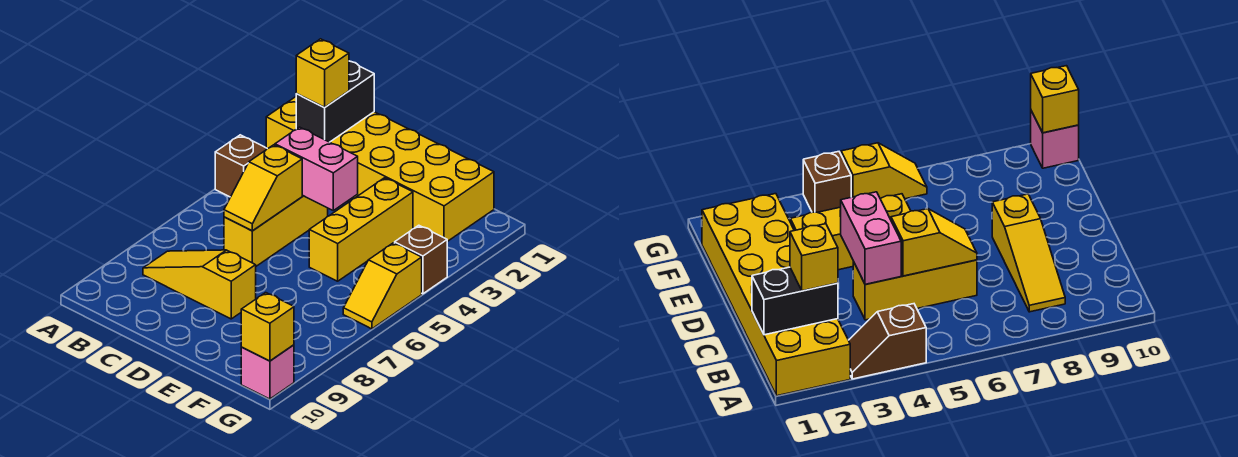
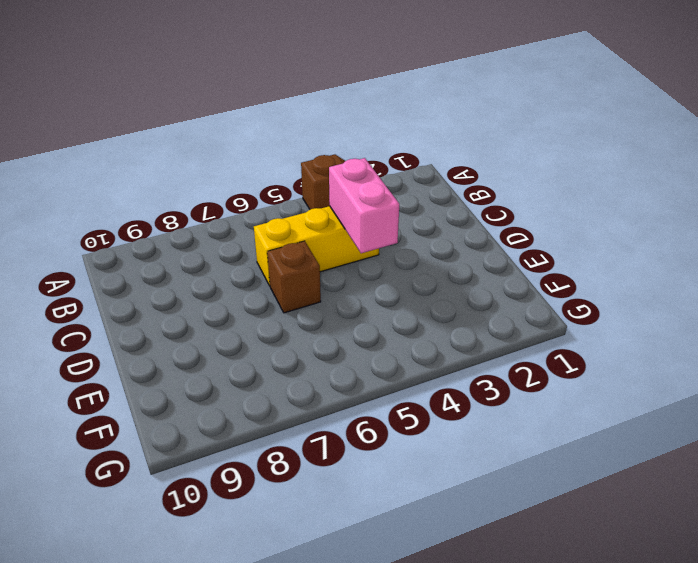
brown 1x1 brick [267,241,321,313] -> brown 1x1 brick moved to [395,225,447,294]
none -> yellow 2x6 brick [266,97,494,242]
none -> yellow 1x3 slope [143,250,256,319]
none -> yellow 1x3 brick [309,178,413,281]

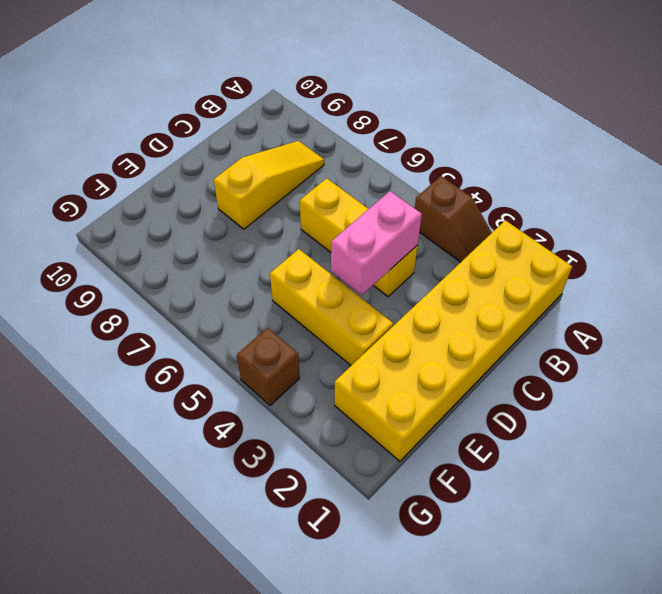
none -> yellow 1x2 slope [343,243,422,329]
none -> pink 1x1 brick [241,345,294,399]
none -> black 1x2 brick [296,61,374,142]

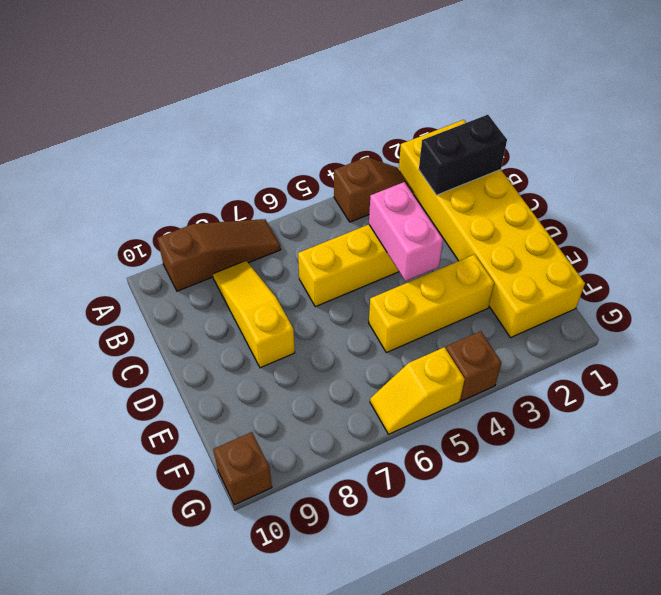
brown 1x3 slope [157,219,281,291] -> none
brown 1x1 brick [213,432,272,505] -> pink 1x1 brick [241,345,294,399]
none -> yellow 1x2 slope [224,145,302,231]
none -> yellow 1x1 brick [241,293,294,361]
none -> yellow 1x1 brick [296,39,349,107]

